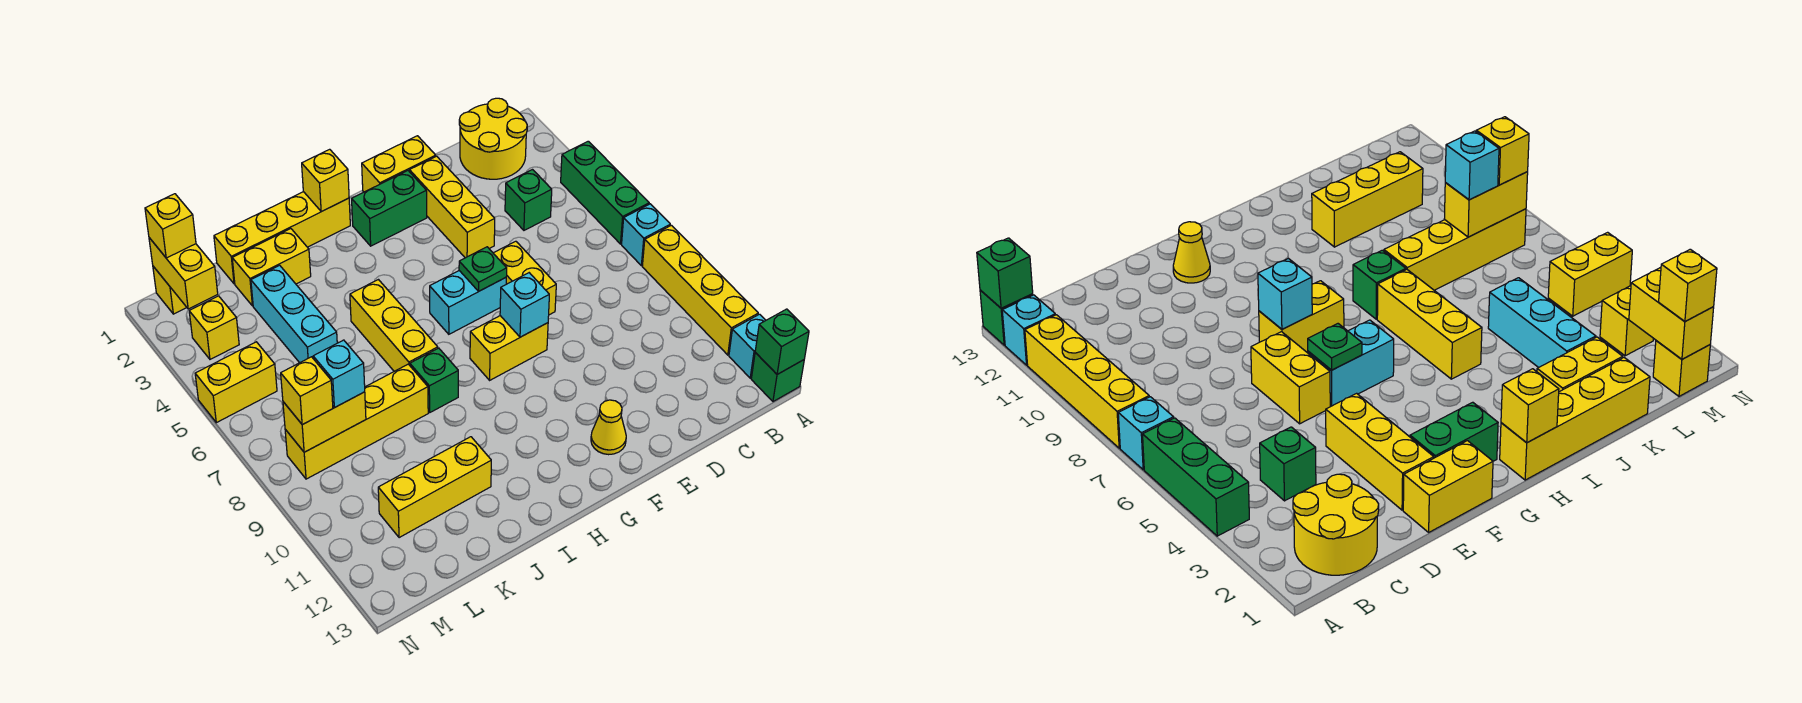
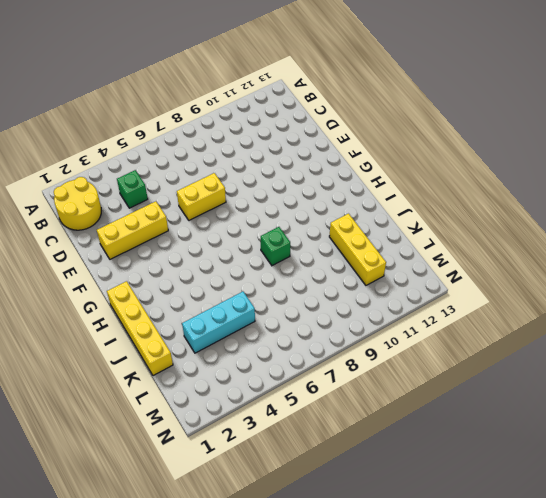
none -> green 1x3 brick [561,141,649,244]
none -> cyan 1x1 brick [622,204,670,266]
none -> yellow 1x4 brick [642,225,758,355]
none -> cyan 1x1 brick [729,314,766,378]

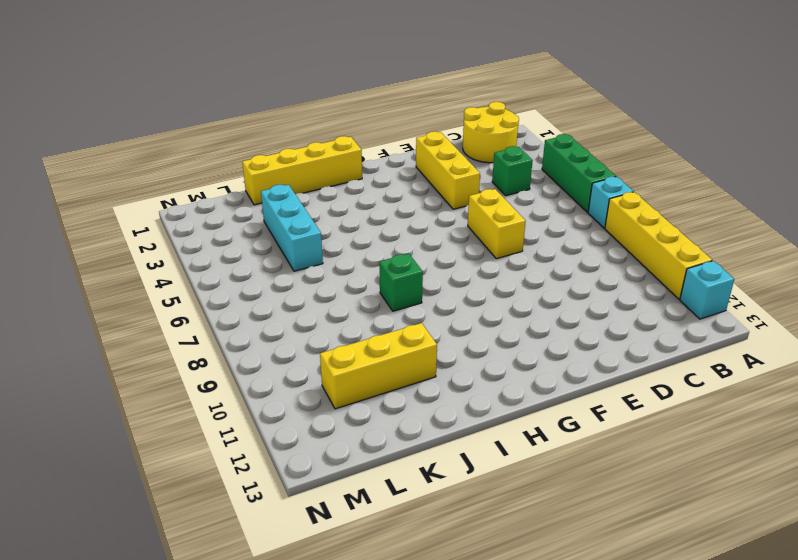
none -> green 1x1 brick [751,353,804,402]
none -> yellow 1x2 brick [362,136,436,192]
none -> green 1x2 brick [352,171,427,246]
none -> cyan 1x2 brick [430,271,506,334]

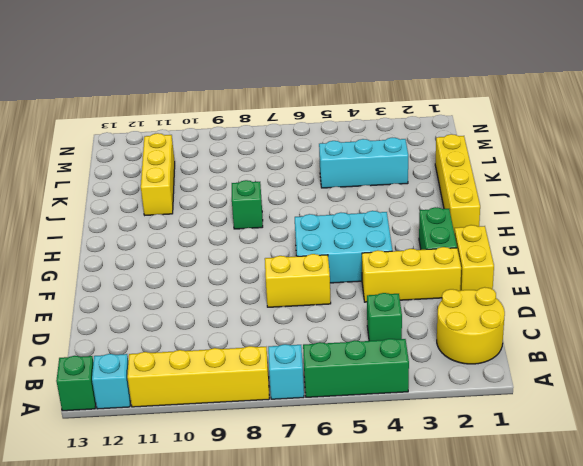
cyan 2x3 brick [295,211,392,283] -> cyan 1x2 brick [430,271,506,334]
none -> yellow 1x2 brick [470,316,548,380]
none -> yellow 1x1 cone [591,400,626,455]
none -> yellow 1x3 brick [350,280,438,371]
none -> yellow 1x2 brick [232,229,311,306]

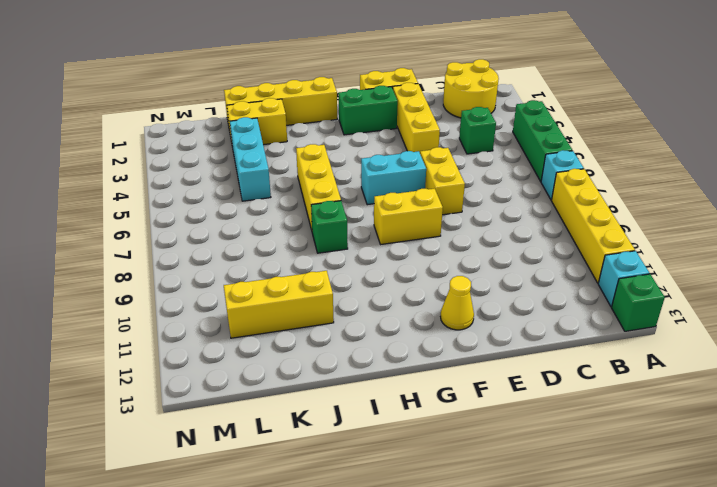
none -> yellow 1x4 brick [285,364,428,479]
none -> yellow 1x1 brick [153,266,187,314]
none -> yellow 1x1 brick [189,296,239,359]
none -> yellow 1x2 brick [195,342,277,423]

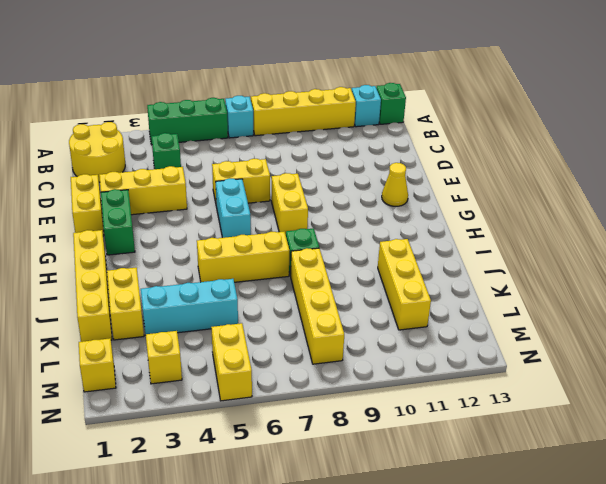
none -> green 1x1 brick [755,309,809,374]
none -> green 1x1 plate [459,247,507,292]
none -> cyan 1x1 brick [500,273,549,337]
none -> yellow 1x1 brick [302,149,349,212]

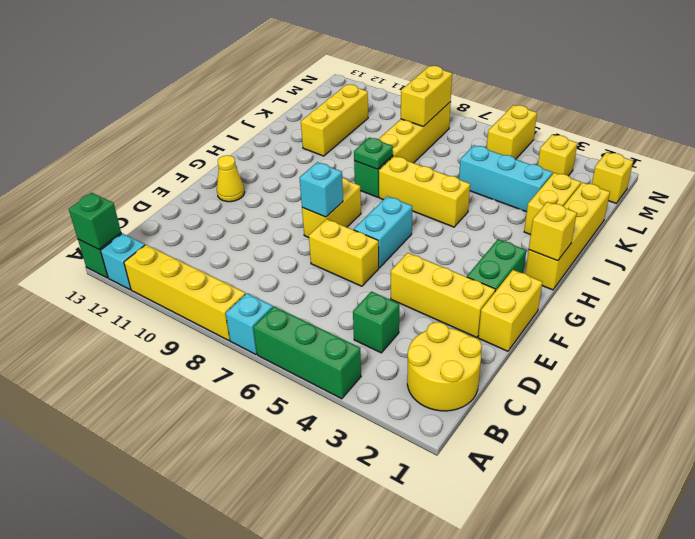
green 1x1 plate [354,138,393,169] -> green 1x1 plate moved to [459,247,507,292]
none -> yellow 1x2 brick [149,238,218,309]
none -> cyan 1x1 brick [313,340,365,407]
none -> yellow 1x1 brick [145,194,196,258]
none -> yellow 1x1 brick [281,357,333,425]

